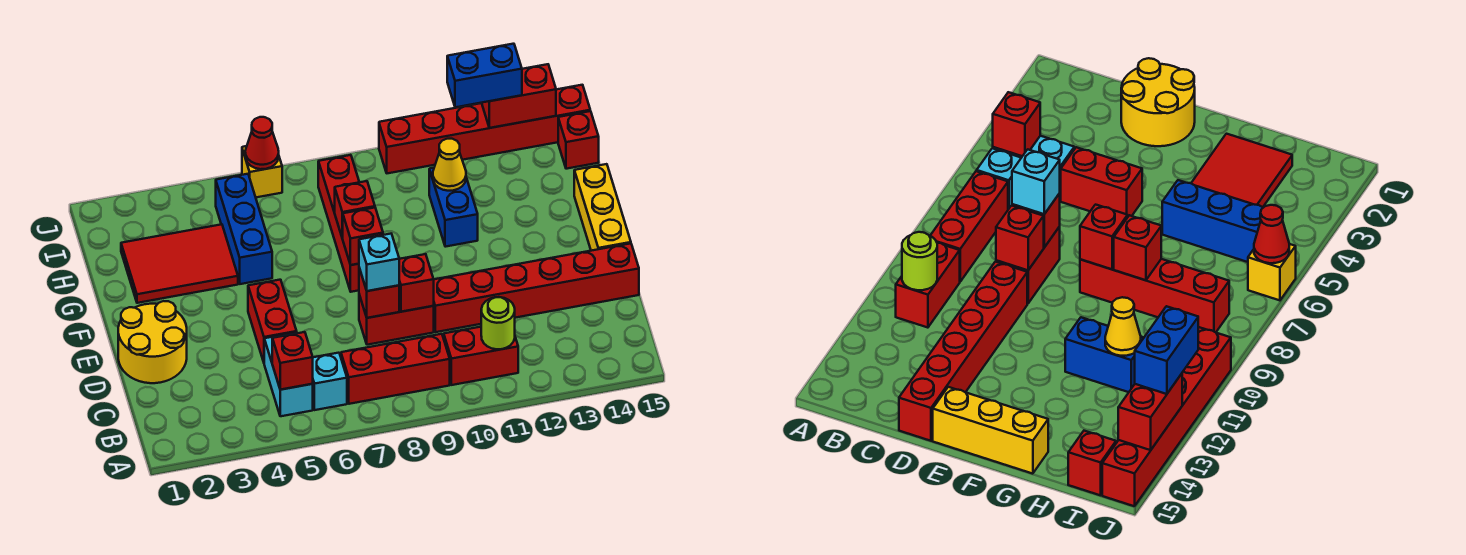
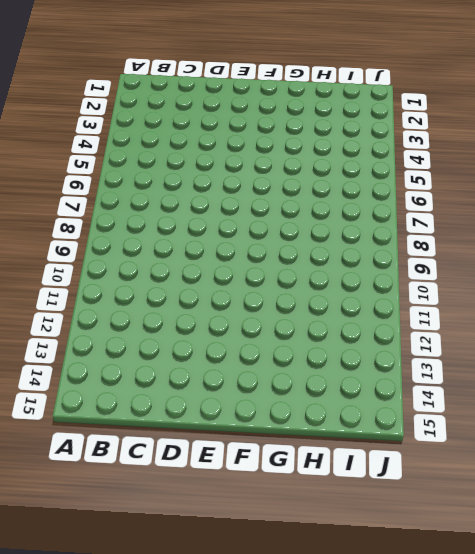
none -> cyan 1x2 brick [264,332,313,416]
none -> cyan 1x1 brick [313,353,347,410]
none -> red 1x3 brick [341,334,450,404]

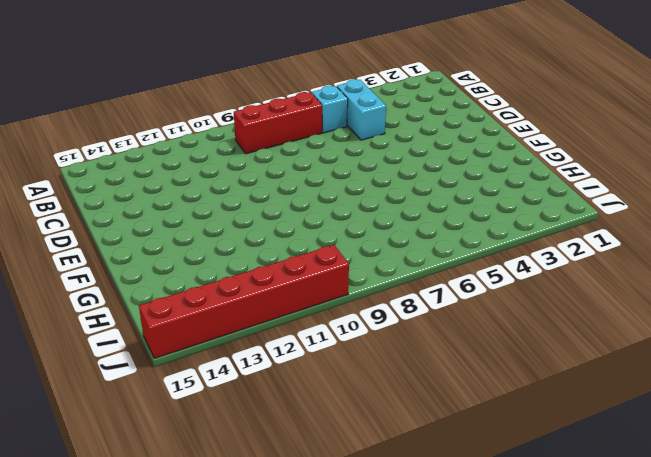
none -> red 1x2 brick [444,327,518,385]
none -> yellow 2x2 round brick [118,301,187,383]
none -> red 1x2 brick [248,280,297,362]

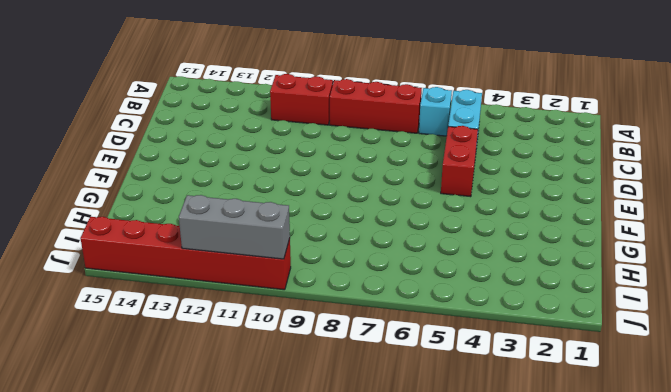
grey 1x3 brick [179,195,290,259] -> none
none -> yellow 2x2 round brick [118,301,187,383]
none -> red 1x2 brick [359,295,434,345]
none -> red 1x6 brick [434,243,639,332]

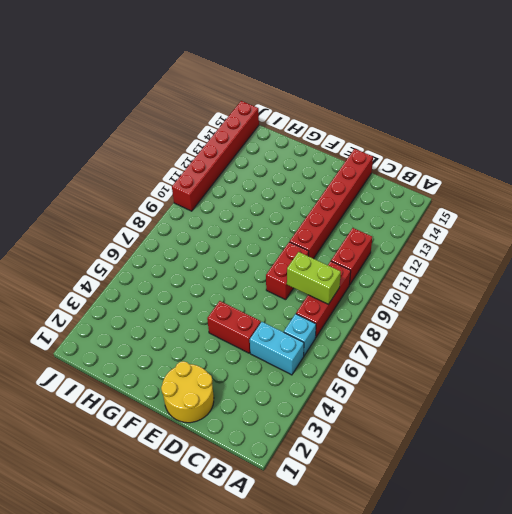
lime 1x2 brick [287,252,341,304] -> none
none -> yellow 1x3 brick [574,164,631,251]
none -> red 1x4 brick [318,155,359,292]
none -> red 2x3 tile [121,224,238,303]

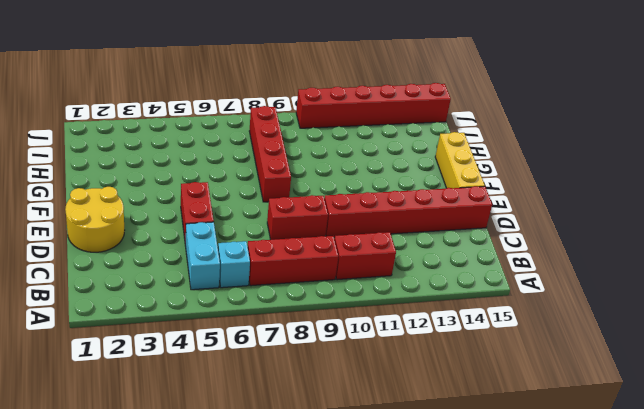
none -> red 2x3 tile [121,224,238,303]
none -> blue 1x3 brick [216,174,272,284]
none -> blue 1x2 brick [429,168,478,247]

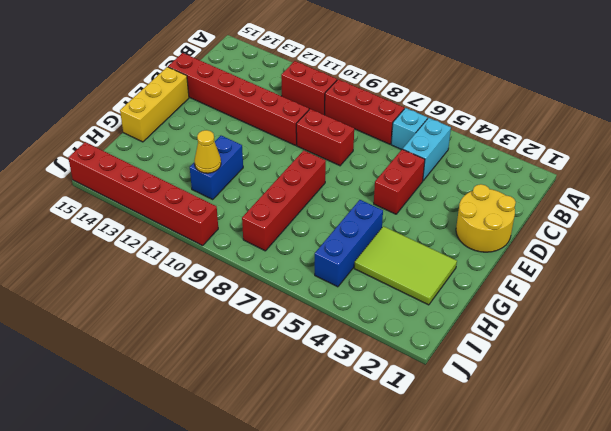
lime 2x3 tile [354,226,457,305] -> red 2x3 tile [121,224,238,303]
none -> red 1x1 brick [558,111,599,169]
none -> yellow 1x1 brick [242,146,282,197]
none -> red 1x1 brick [272,332,313,390]

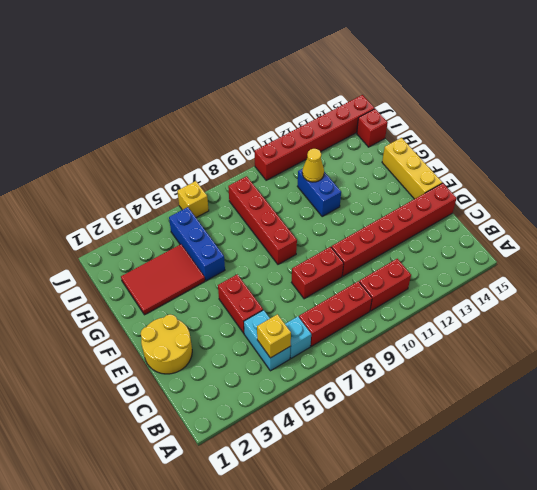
yellow 1x1 brick [257,314,291,358] -> red 1x1 brick [272,332,313,390]
none -> lime 1x1 round brick [481,297,515,349]
none -> red 1x1 brick [359,268,399,318]
none -> red 1x1 brick [399,254,434,312]

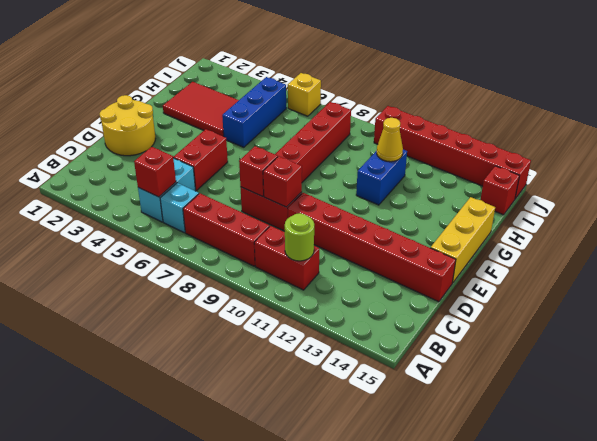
none -> red 1x1 brick [342,208,383,265]
none -> red 1x1 brick [335,181,375,238]
none -> red 1x1 cone [245,117,279,169]

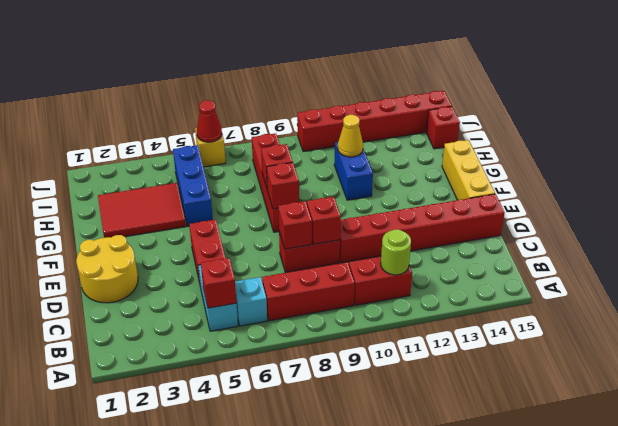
none -> red 1x2 brick [482,64,556,128]
none -> cyan 1x1 brick [359,234,399,291]
none -> blue 1x2 brick [447,44,522,107]

